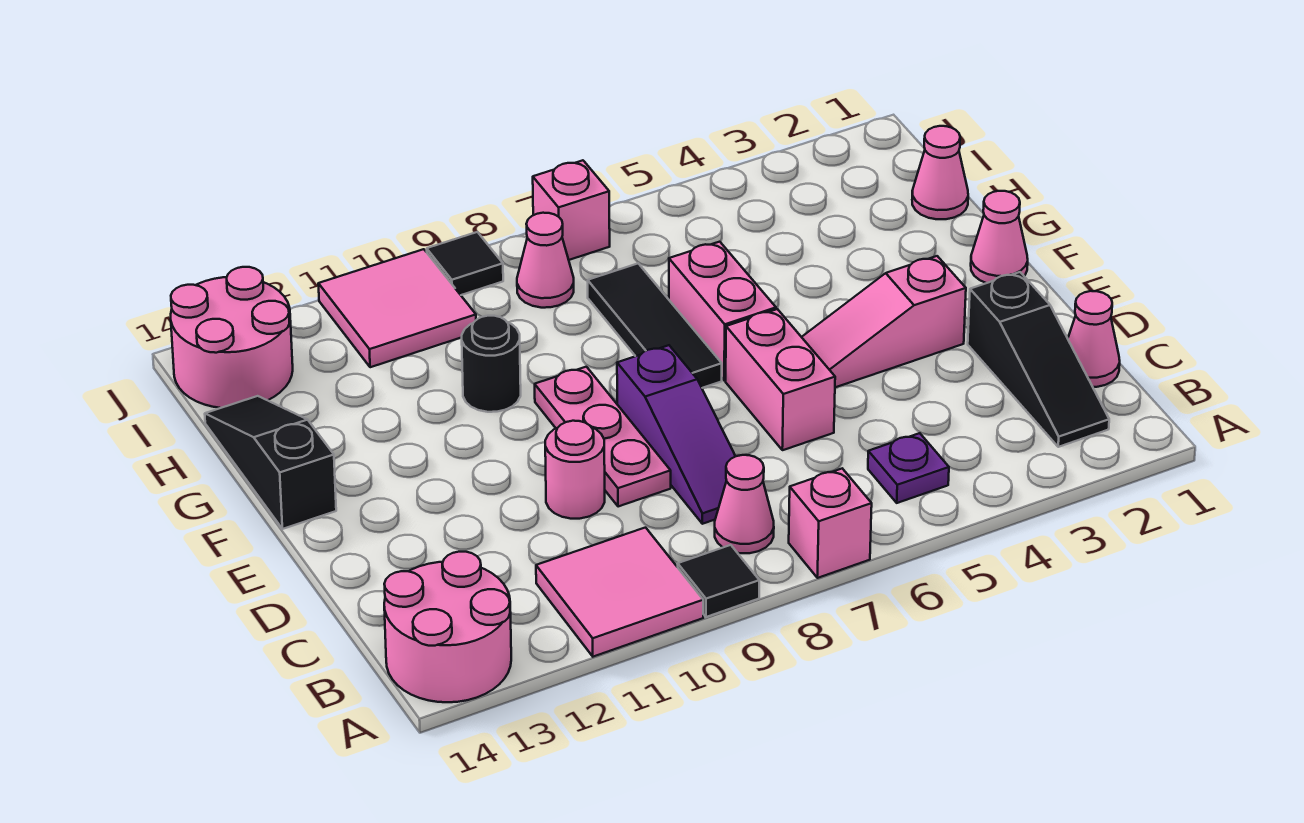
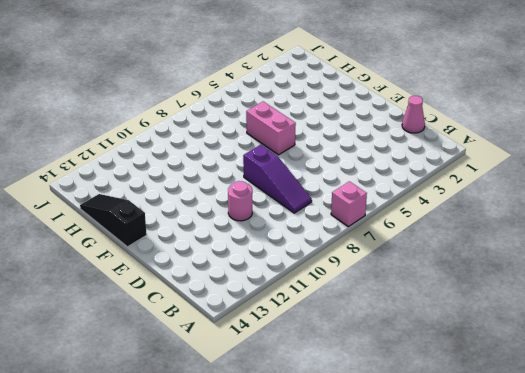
none -> black 1x1 tile [678,545,759,617]
none -> pink 2x2 tile [536,528,703,657]
none -> pink 2x2 round brick [384,552,511,702]

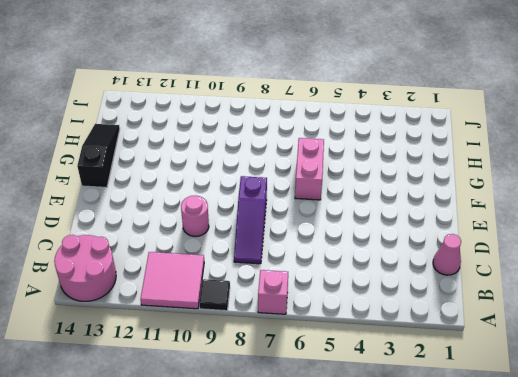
none -> black 1x3 slope [968,272,1109,447]
none -> purple 1x1 plate [868,433,949,503]
none -> pink 1x1 cone [715,455,774,553]

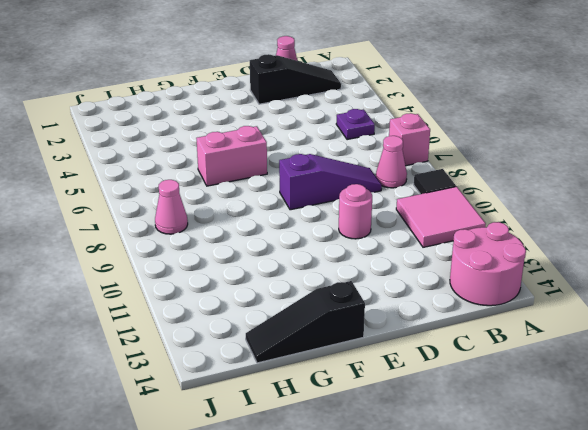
none -> pink 1x2 brick [726,309,835,450]
none -> pink 1x3 plate [535,367,671,507]
none -> pink 1x3 slope [802,256,966,387]

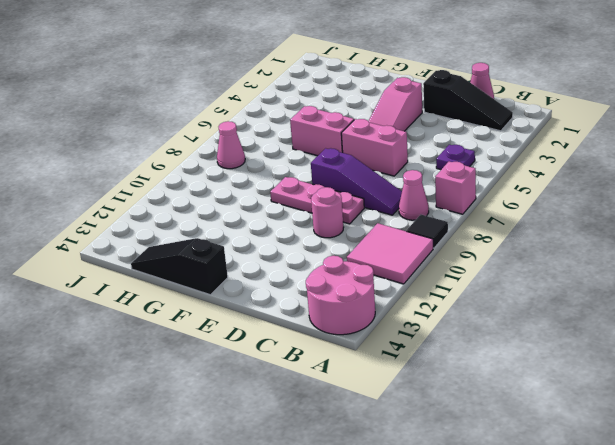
none -> pink 1x1 cone [971,191,1028,283]
none -> black 1x3 tile [588,264,722,388]
none -> black 1x1 round brick [462,316,521,412]

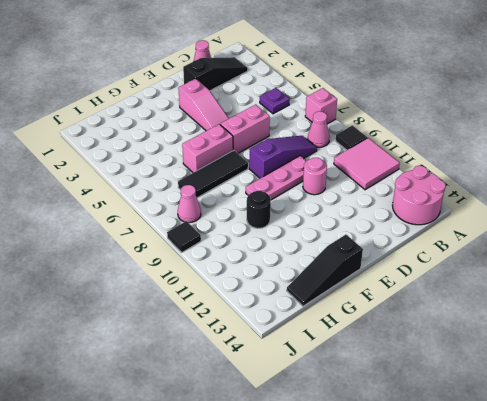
none -> pink 1x1 cone [971,191,1028,283]
none -> pink 1x1 cone [912,126,968,219]
none -> pink 2x2 tile [318,249,476,367]

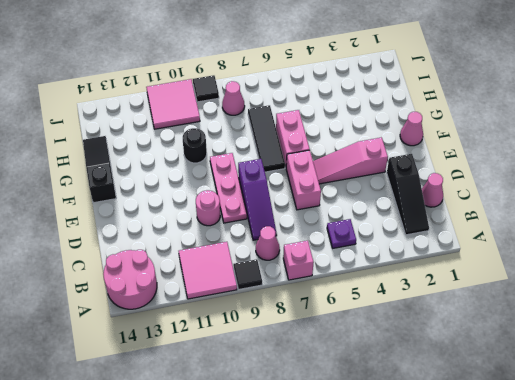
none -> pink 1x1 cone [912,126,968,219]
none -> pink 2x2 round brick [171,267,293,408]
none -> pink 1x1 brick [533,160,610,260]

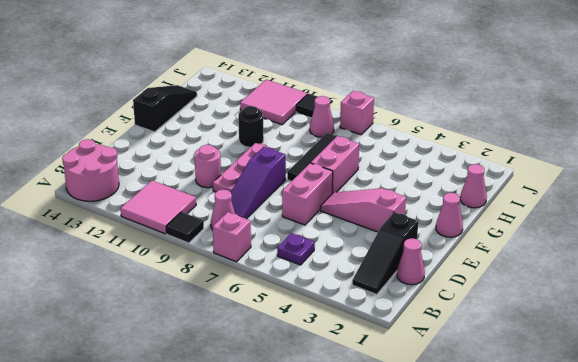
none -> pink 2x2 round brick [171,267,293,408]

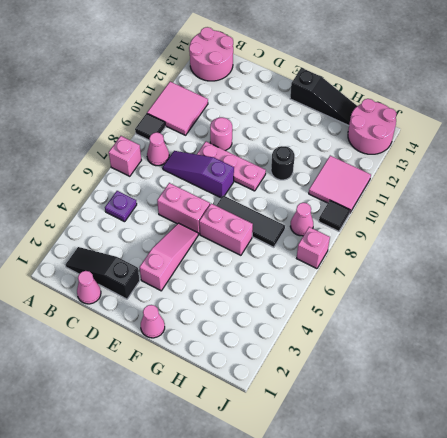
none -> pink 1x1 cone [912,126,968,219]

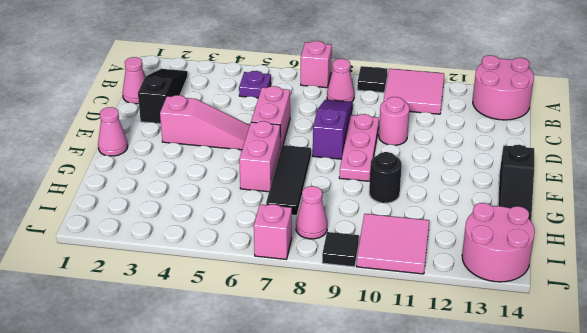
none -> pink 1x1 cone [912,126,968,219]

